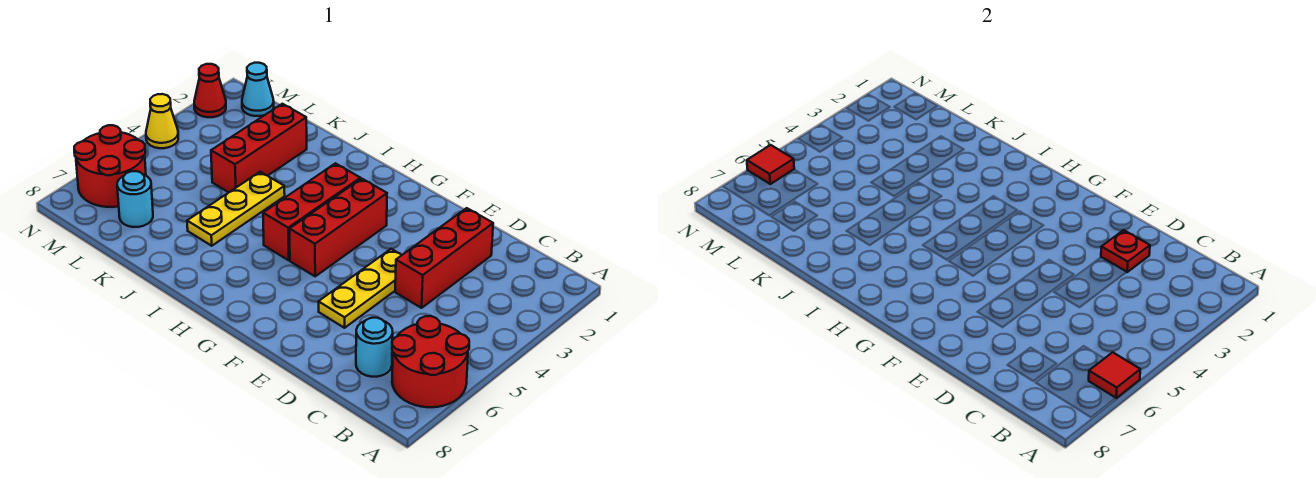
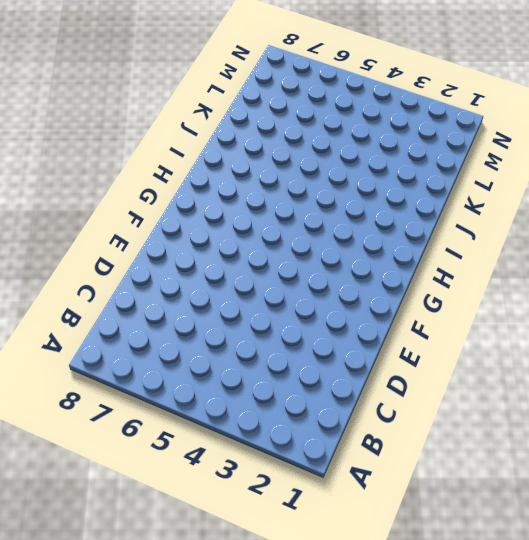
none -> red 2x2 round brick [392,316,469,407]
none -> cyan 1x1 round brick [356,318,393,377]
none -> red 1x3 brick [395,208,493,308]

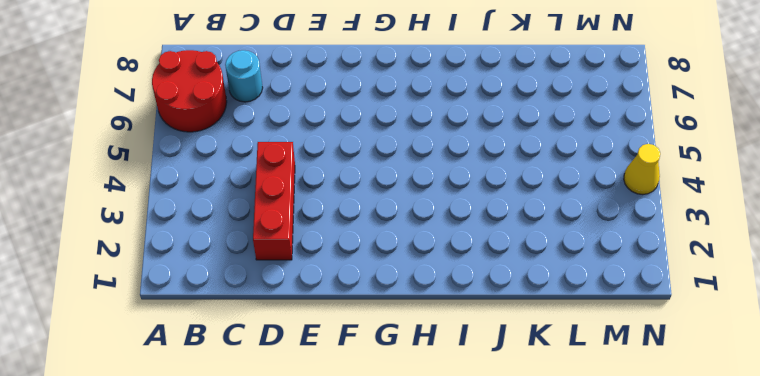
none -> yellow 1x3 plate [318,249,401,328]
none -> red 1x3 brick [290,179,387,276]
none -> red 1x3 brick [263,163,360,260]

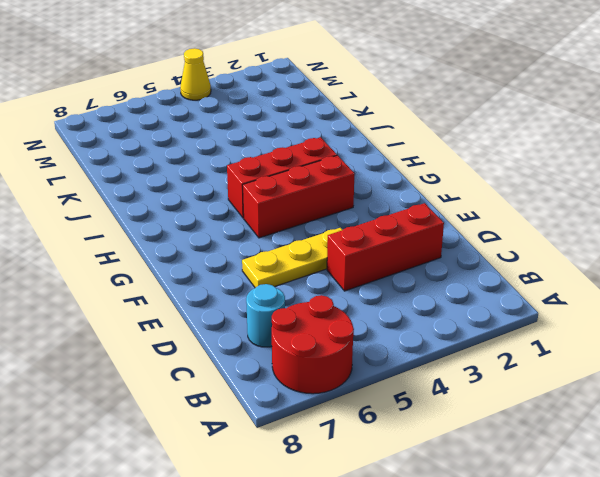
none -> yellow 1x3 plate [187,172,285,246]
none -> red 1x3 brick [211,104,307,192]
none -> cyan 1x1 round brick [117,171,153,227]

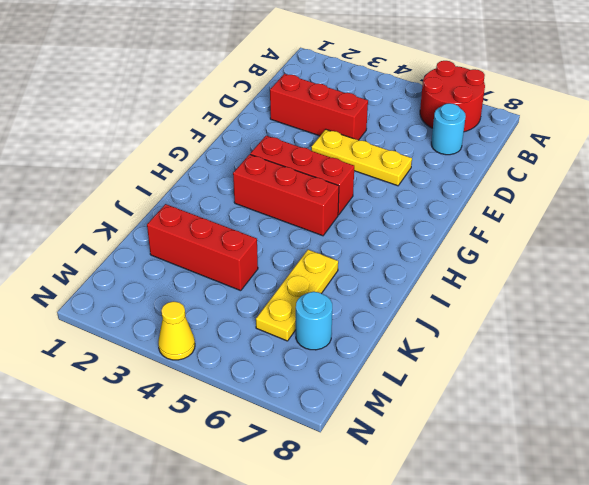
yellow 1x3 plate [256,250,338,341] -> yellow 1x3 plate turned to [187,172,285,246]
none -> cyan 1x1 cone [242,63,274,116]
none -> red 2x2 round brick [74,125,146,207]
none -> red 1x1 cone [194,64,226,117]

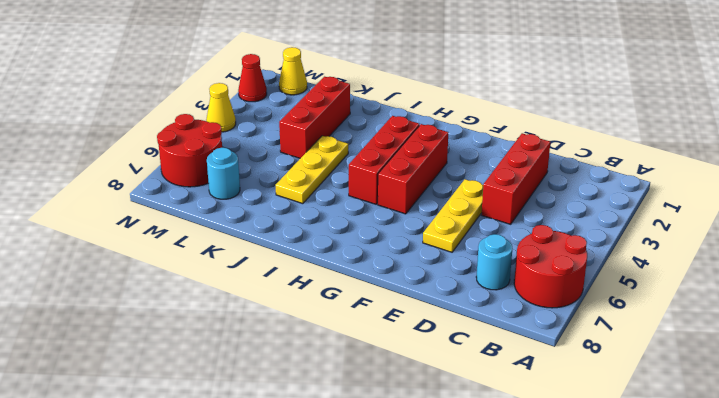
yellow 1x1 cone [279,47,307,95] -> cyan 1x1 cone [242,63,274,116]
none -> red 1x1 tile [1089,352,1140,398]
none -> red 1x1 plate [1101,230,1150,272]
none -> red 1x1 tile [747,145,794,184]

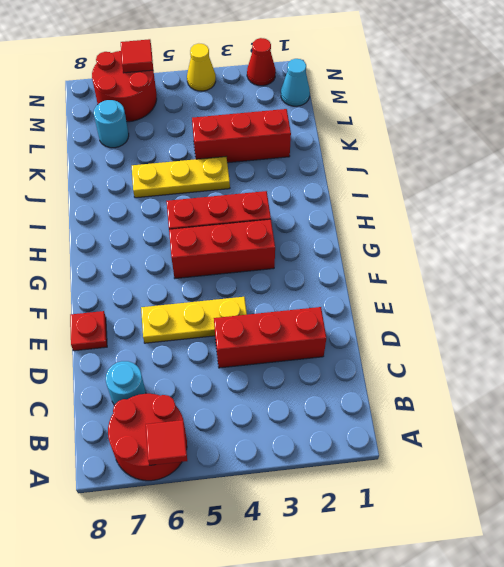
red 1x1 plate [70,311,107,351] -> red 1x1 plate moved to [1101,230,1150,272]

